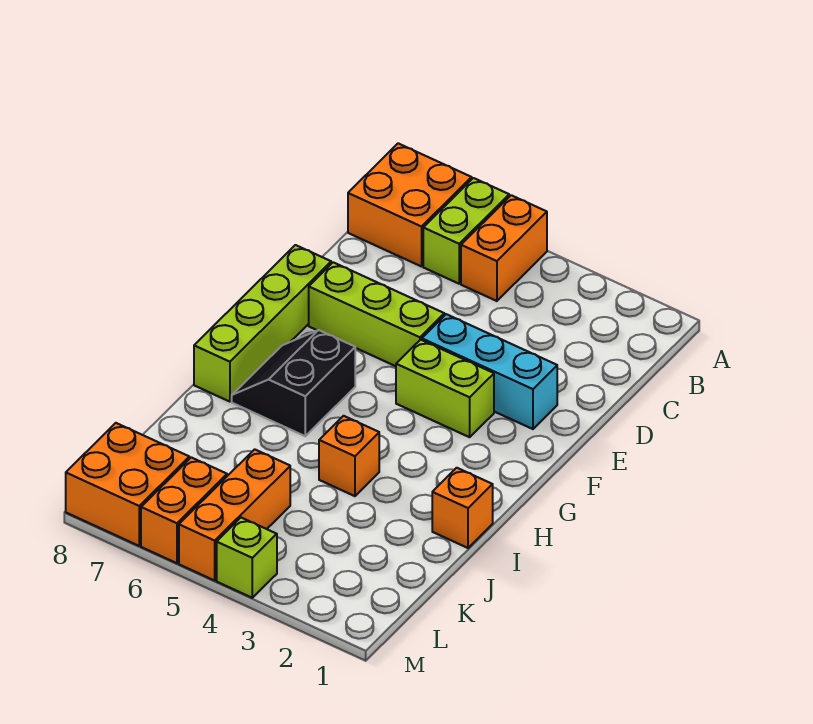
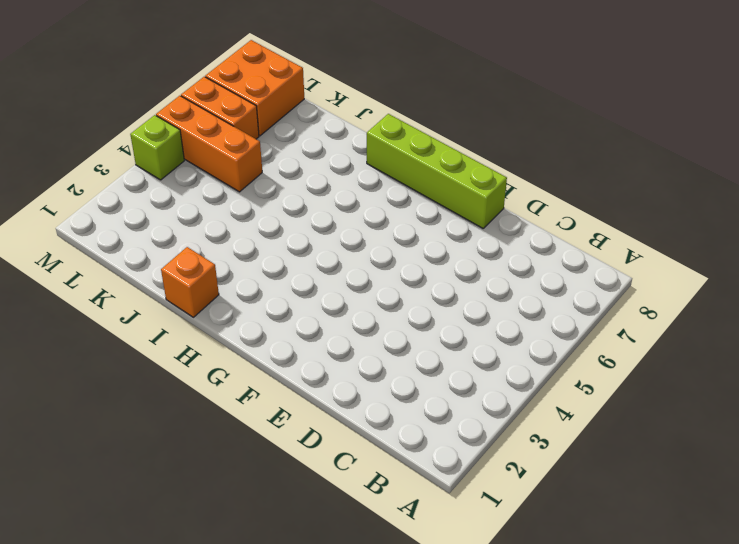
none -> orange 1x2 brick [461,195,547,301]
none -> lime 1x2 brick [423,178,509,284]
none -> orange 2x2 brick [348,143,472,266]

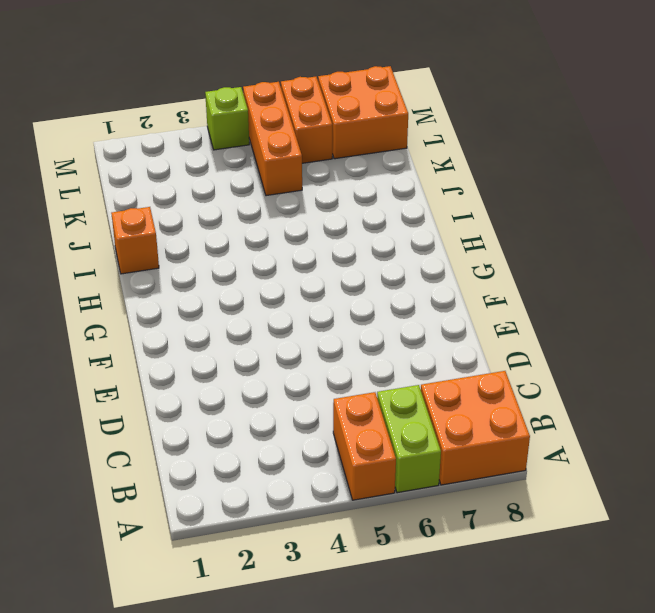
none -> cyan 1x3 brick [422,314,557,429]
none -> lime 1x3 brick [309,262,444,366]
none -> lime 1x4 brick [194,245,331,402]

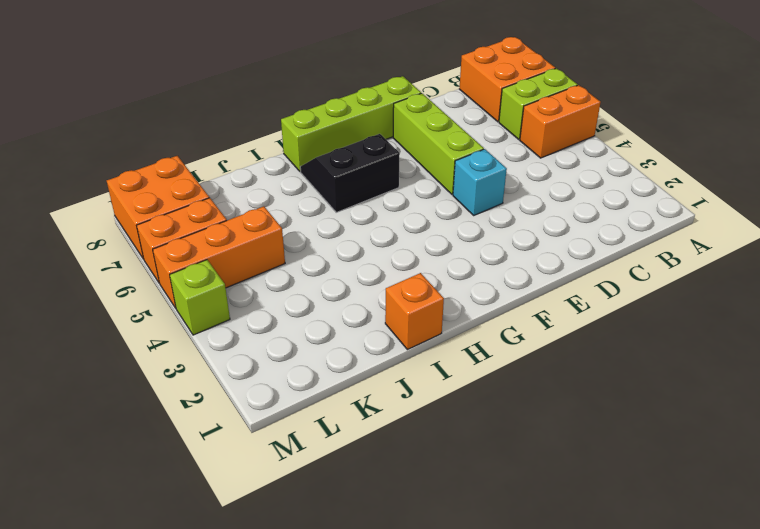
cyan 1x1 brick [453,149,507,215] -> cyan 1x3 brick [422,314,557,429]
none -> lime 1x2 brick [396,340,494,437]
none -> orange 1x1 brick [319,416,379,496]

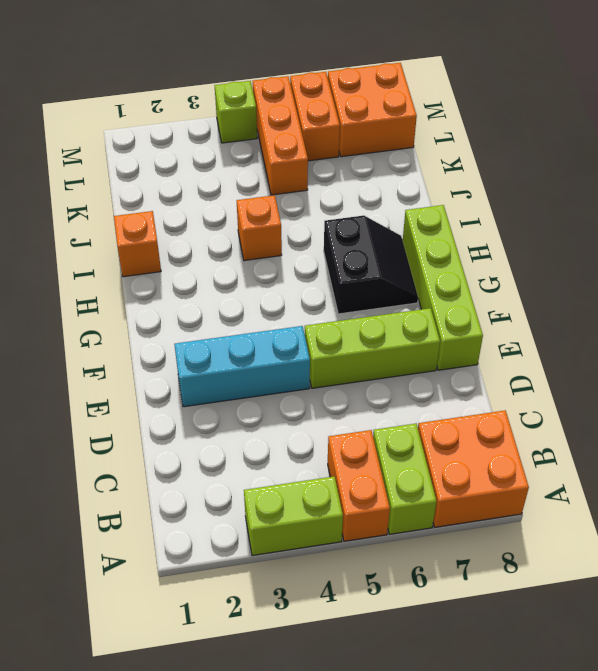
lime 1x2 brick [244,477,343,556] -> lime 1x2 brick moved to [396,340,494,437]

